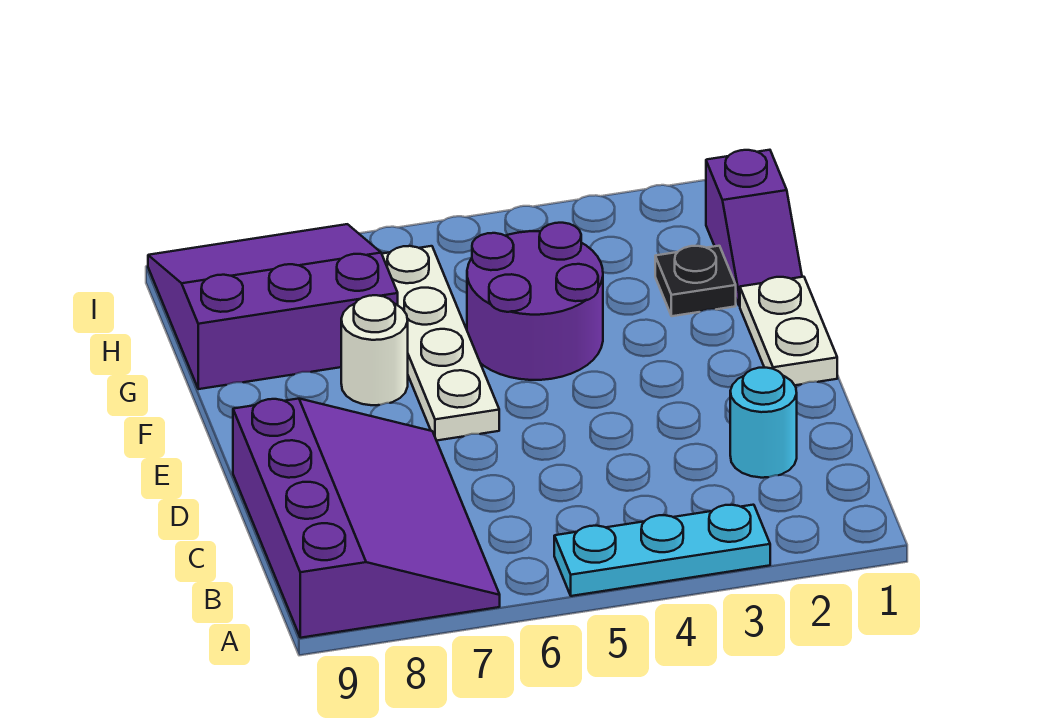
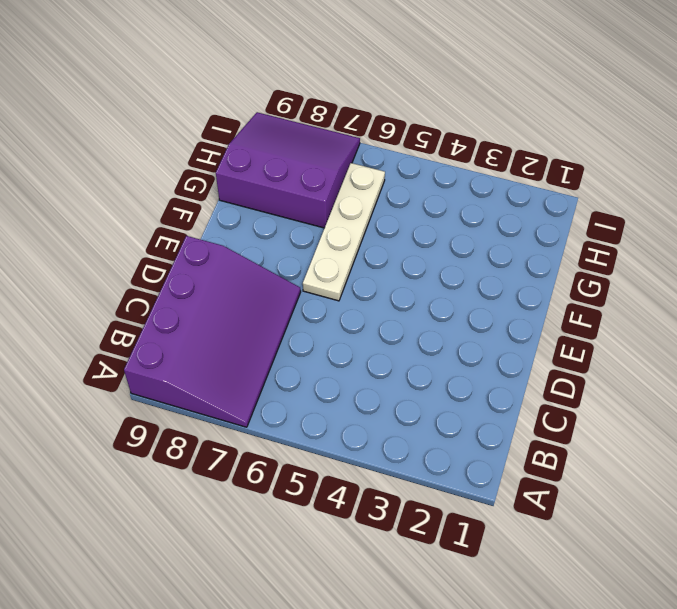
none -> cyan 1x3 plate [554,505,770,596]
none -> cyan 1x1 round brick [730,368,797,478]

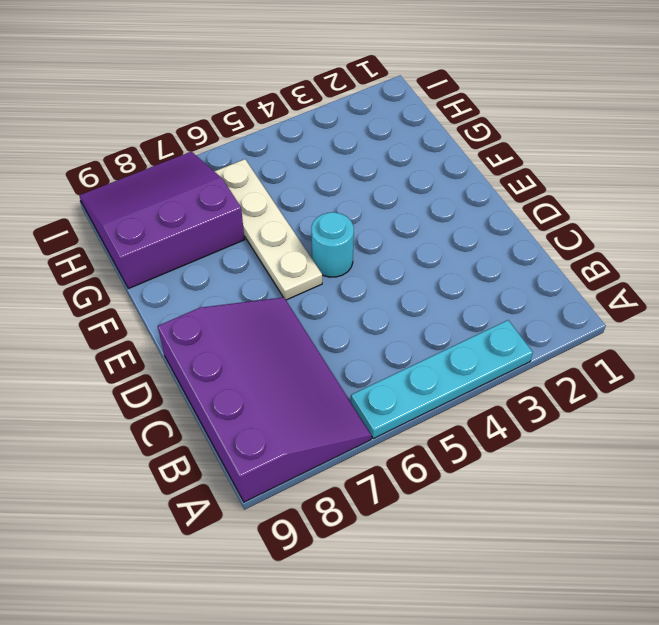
cyan 1x4 plate [351,320,533,439] -> cyan 1x3 plate [554,505,770,596]
cyan 1x1 round brick [311,212,354,277] -> cyan 1x1 round brick moved to [730,368,797,478]
none -> white 1x2 plate [740,277,837,385]
none -> purple 2x2 round brick [467,223,603,380]

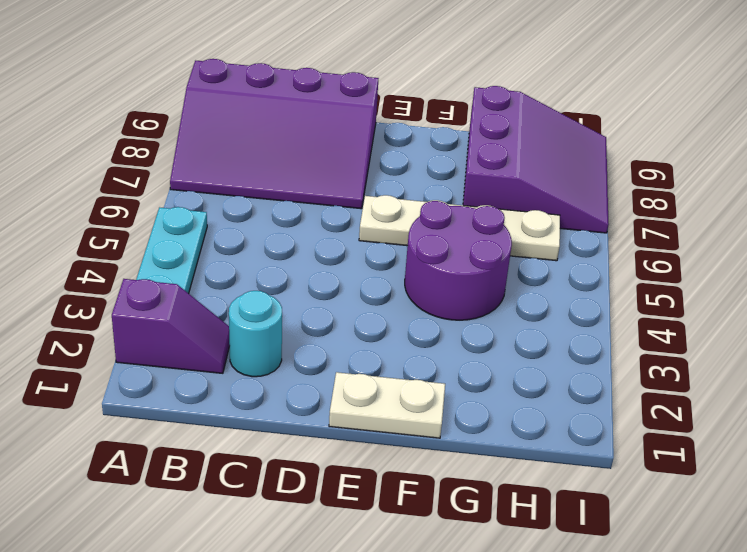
purple 1x2 slope [112,279,230,373] -> purple 1x2 slope turned to [706,150,802,306]
none -> white 1x1 round brick [341,295,408,405]
none -> black 1x1 plate [655,246,736,316]

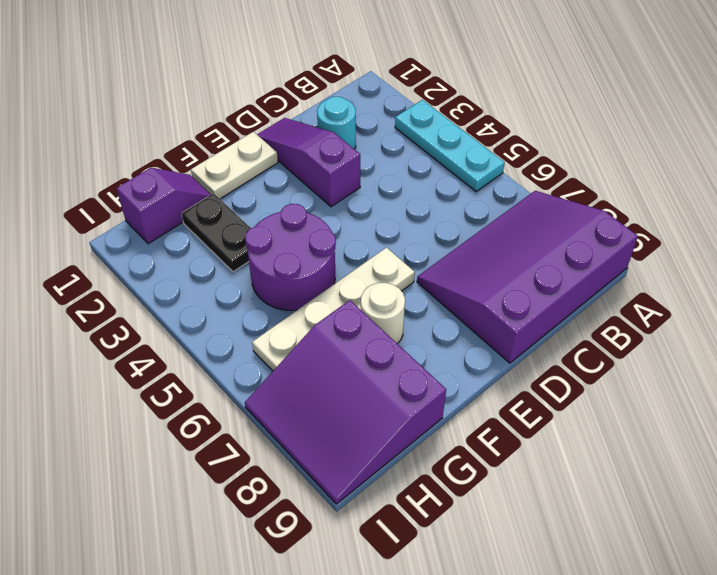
purple 1x3 slope [257,118,360,207] -> none
black 1x2 plate [182,193,251,272] -> black 1x1 plate [655,246,736,316]

